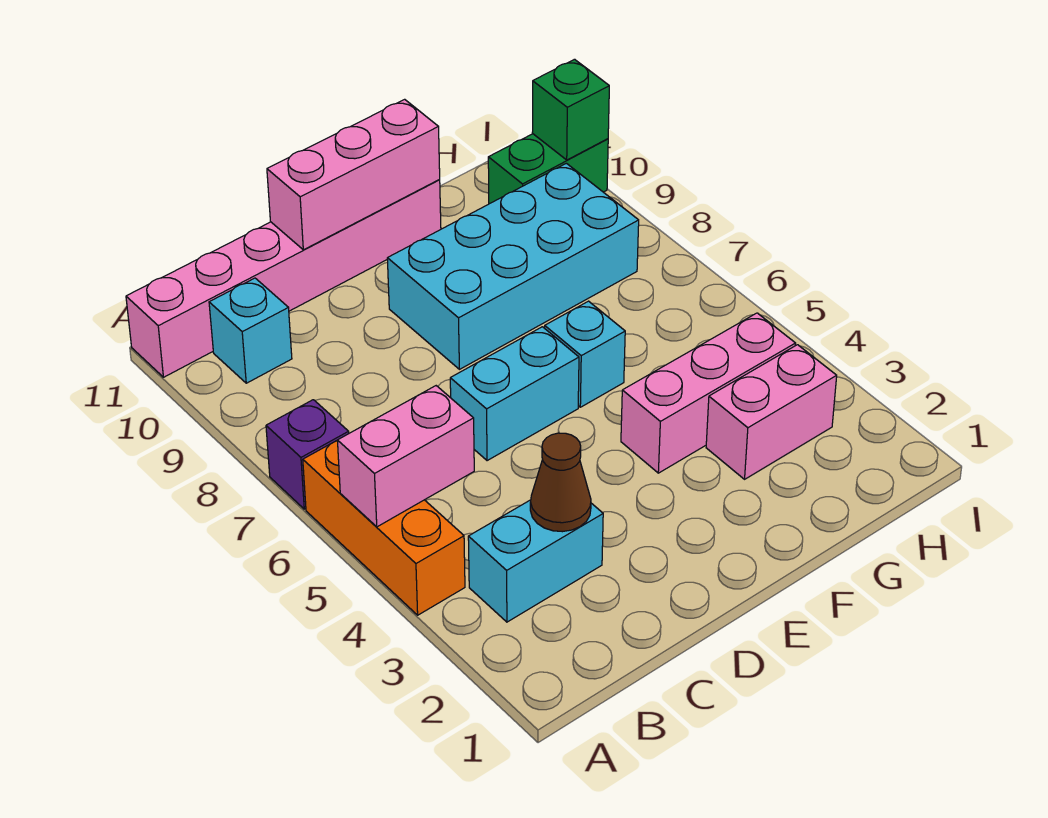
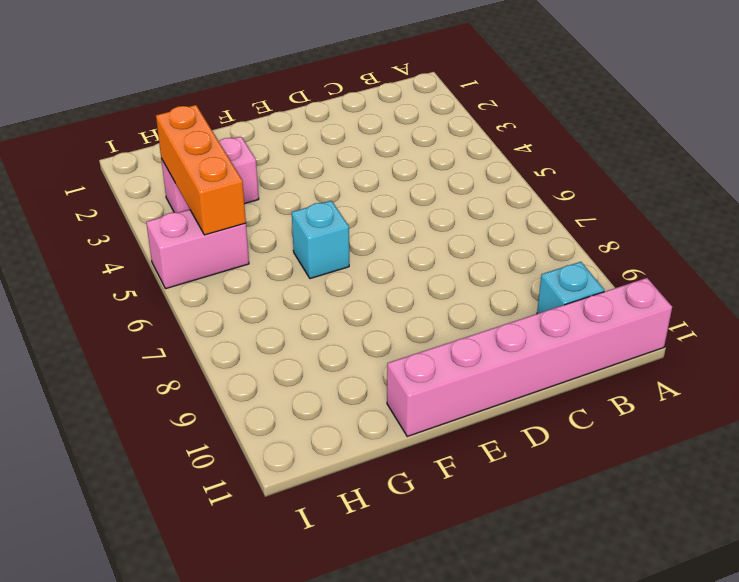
orange 1x3 brick [156,105,246,235] -> orange 1x3 brick moved to [303,441,465,615]
pink 1x2 brick [146,209,249,289] -> pink 1x2 brick moved to [337,386,474,527]
none -> purple 1x1 brick [266,400,349,509]
none -> cyan 1x2 brick [468,500,603,622]
none -> cyan 1x2 brick [450,327,579,461]

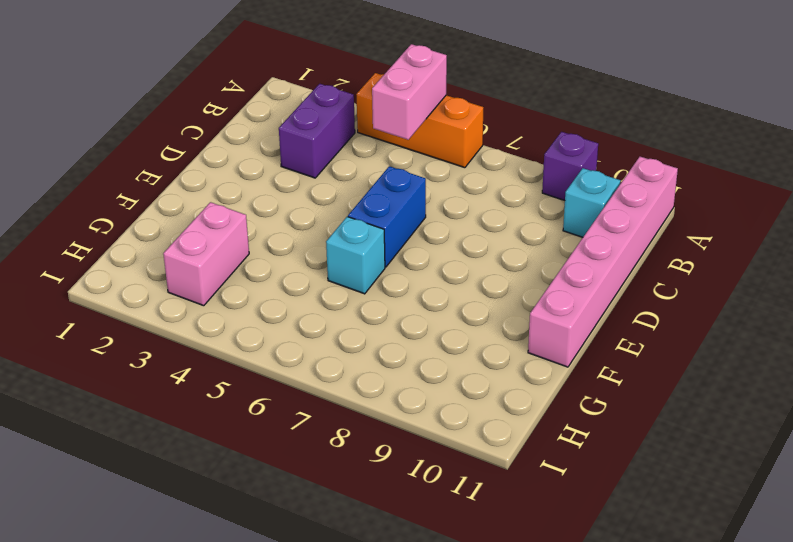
purple 1x1 brick [542,132,598,200] -> purple 1x1 brick moved to [266,400,349,509]
purple 1x2 brick [279,84,355,178] -> cyan 1x2 brick [468,500,603,622]
blue 1x2 brick [348,166,426,267] -> cyan 1x2 brick [450,327,579,461]
none -> cyan 2x4 brick [387,163,639,369]
none -> pink 1x3 brick [621,313,796,473]
none -> green 1x2 brick [488,134,608,204]

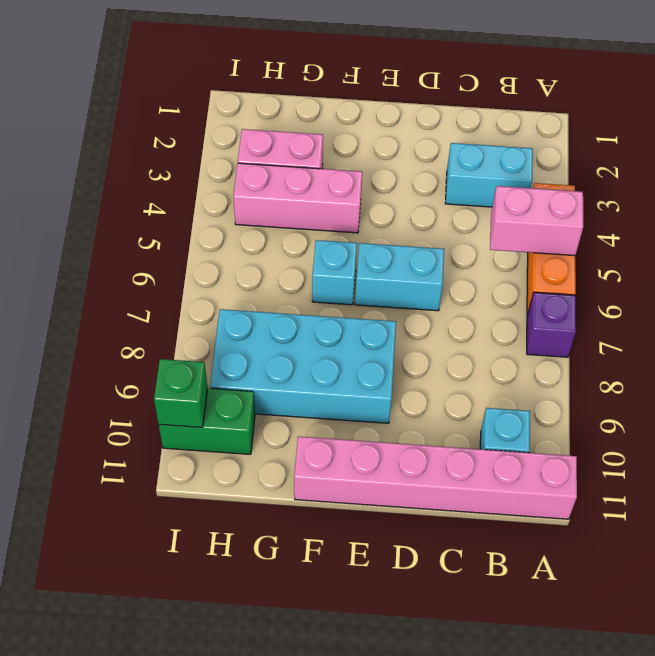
none -> brown 1x1 cone [530,433,591,532]
none -> pink 1x3 brick [267,99,440,250]

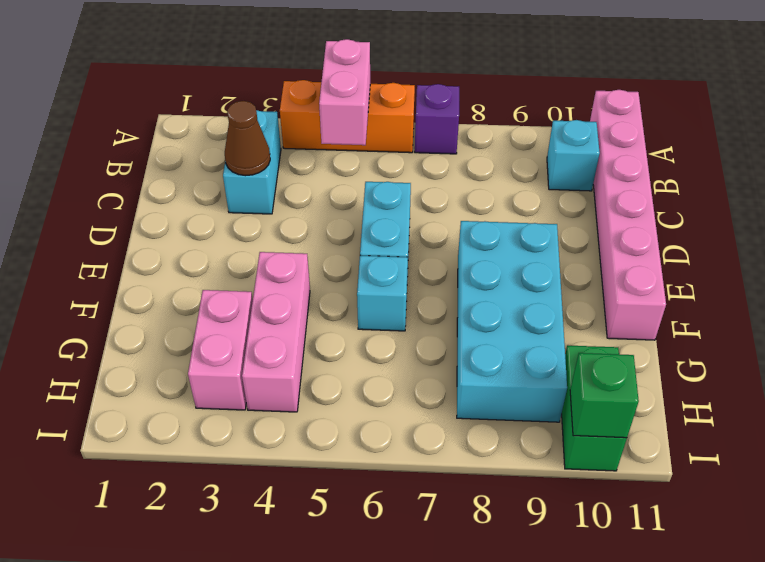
none -> pink 1x3 brick [267,99,440,250]

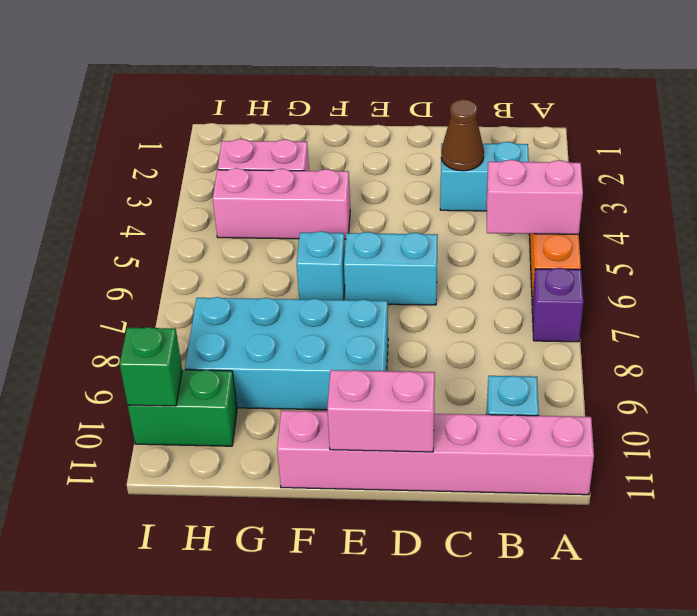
pink 1x2 brick [327,370,435,452] -> pink 1x3 brick [267,99,440,250]

